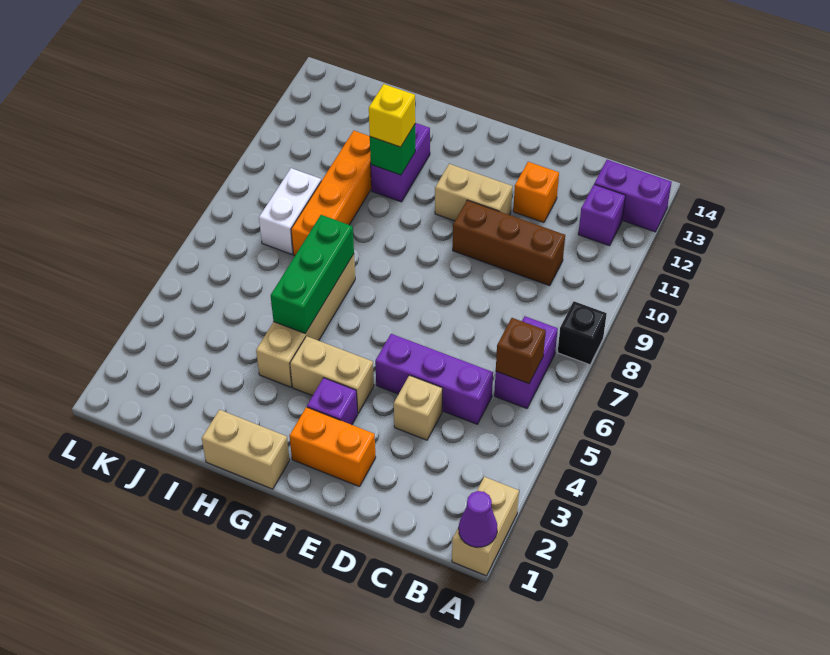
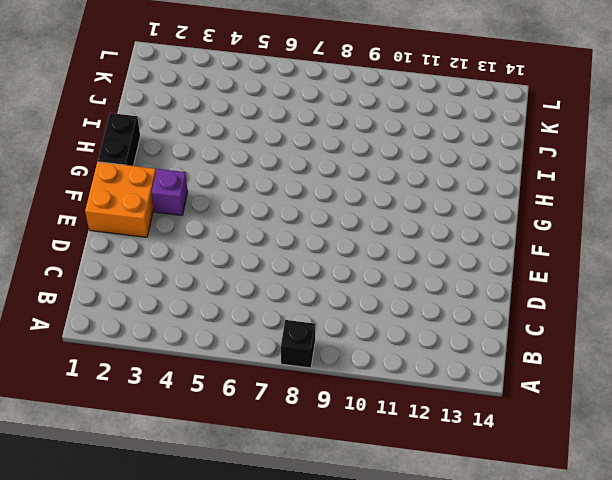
orange 2x2 brick [85,162,156,237] -> orange 1x2 brick [290,407,376,487]
black 1x2 brick [98,113,140,166] -> tan 1x2 brick [202,410,290,489]
none -> tan 1x2 brick [452,477,519,576]
none -> purple 1x2 brick [594,160,672,232]
none -> purple 1x2 brick [494,316,558,409]

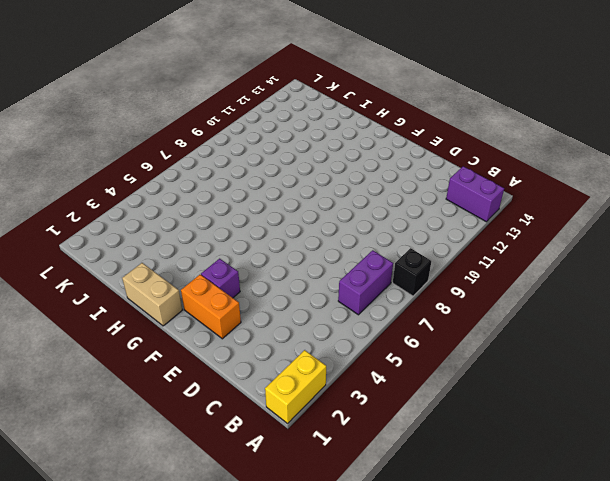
yellow 1x2 brick [265,350,326,423] -> tan 1x2 brick [452,477,519,576]
none -> purple 1x1 brick [578,184,625,246]
none -> purple 1x3 brick [375,334,493,424]
none -> brown 1x3 brick [453,200,565,286]

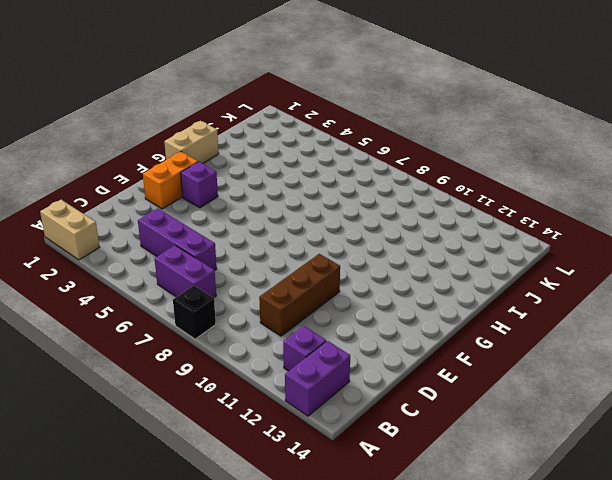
purple 1x3 brick [138,208,217,270] -> purple 1x3 brick turned to [375,334,493,424]
none -> tan 1x1 brick [394,375,442,440]
none -> orange 1x1 brick [513,162,559,223]
none -> tan 1x2 brick [435,164,513,221]

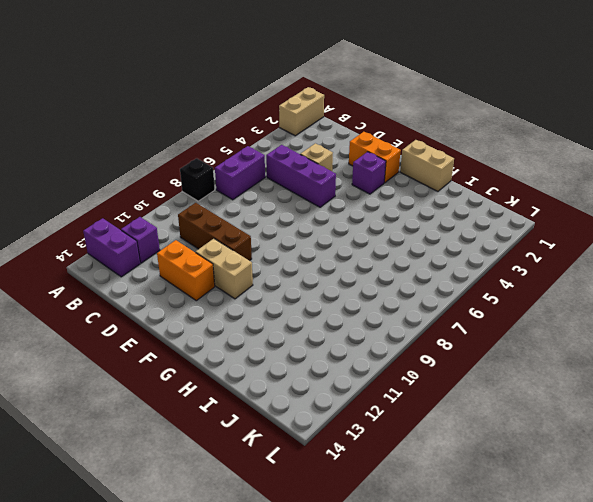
orange 1x2 brick [157,240,215,301] -> orange 1x1 brick [513,162,559,223]
none -> tan 1x2 brick [290,336,374,413]
none -> tan 1x4 brick [256,254,355,387]
none -> purple 1x2 brick [371,123,430,202]

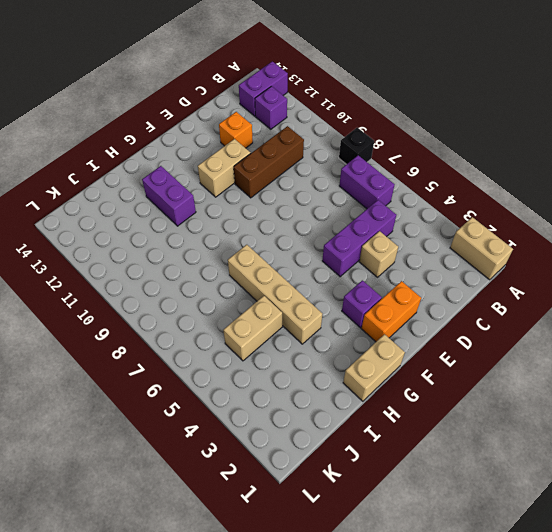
tan 1x2 brick [223,296,282,361] -> tan 1x2 brick moved to [290,336,374,413]
none -> orange 1x4 brick [291,131,372,256]
none -> white 1x2 brick [259,168,321,254]
none -> purple 1x1 cone [459,491,497,547]

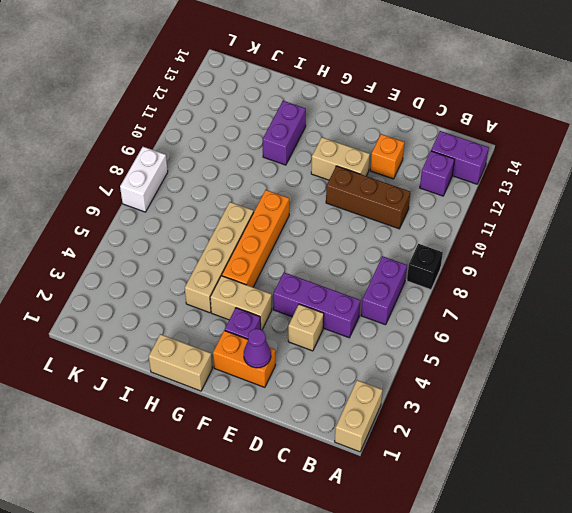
purple 1x1 cone [244,329,271,368] -> purple 1x1 cone moved to [459,491,497,547]
orange 1x4 brick [222,190,289,287] -> orange 1x4 brick moved to [291,131,372,256]
white 1x2 brick [120,147,168,212] -> white 1x2 brick moved to [259,168,321,254]
none -> brown 1x1 brick [496,318,546,384]
none -> green 1x3 brick [271,215,354,333]
none -> green 1x1 brick [370,125,415,175]

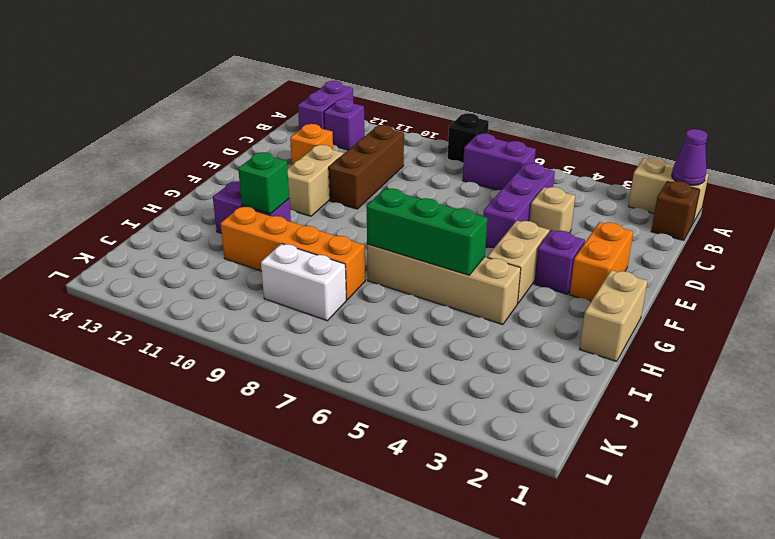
brown 1x1 brick [651,181,700,240] -> brown 1x1 brick moved to [496,318,546,384]
none -> yellow 1x1 brick [369,84,415,147]

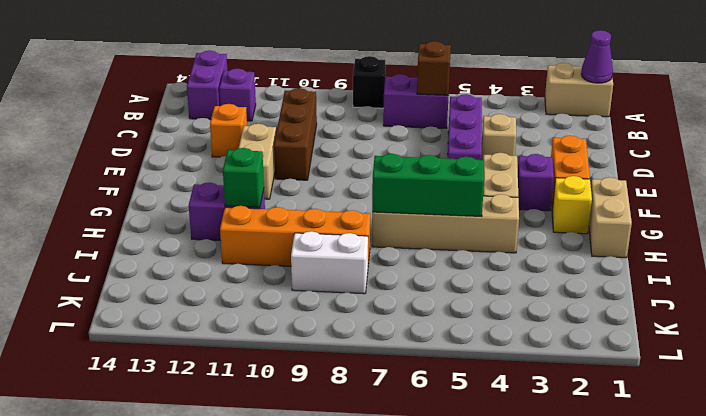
yellow 1x1 brick [552,176,592,234] -> yellow 1x1 brick moved to [369,84,415,147]

